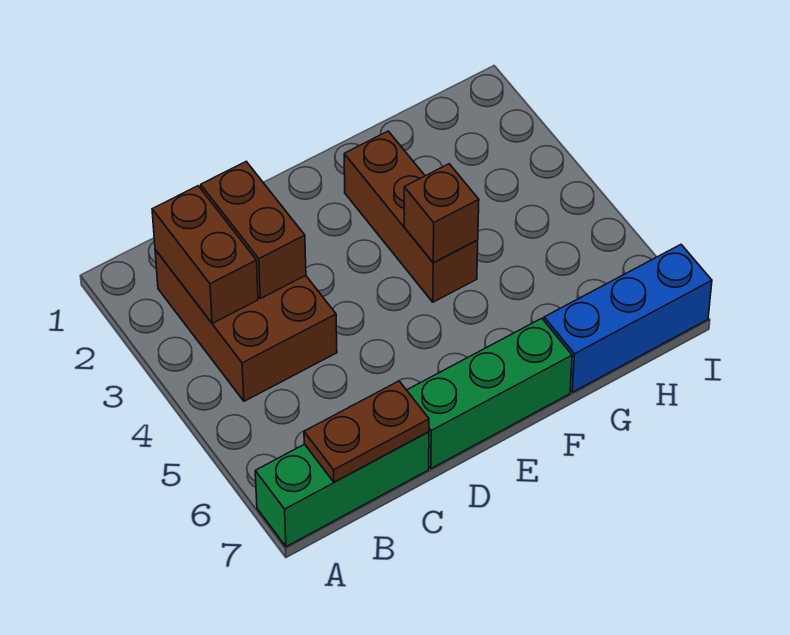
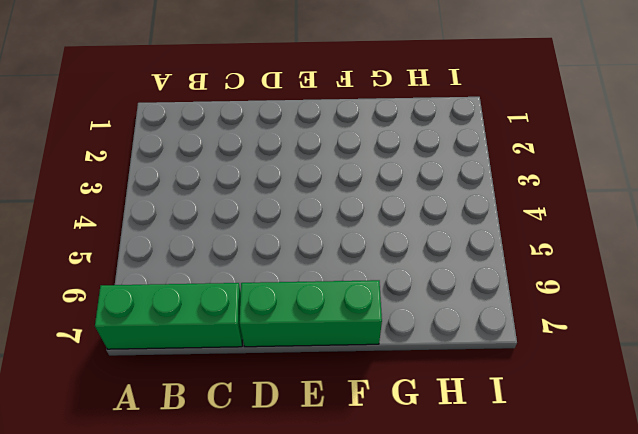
none -> brown 2x3 brick [155,250,337,401]
none -> brown 1x3 brick [344,131,478,302]

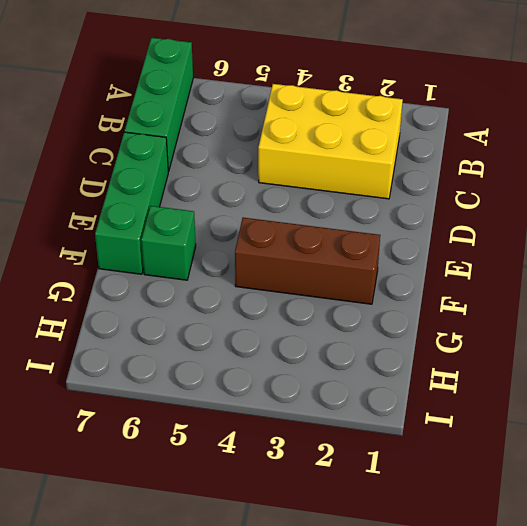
yellow 2x3 brick [258,84,403,199] -> brown 2x3 brick [155,250,337,401]
green 1x1 brick [141,206,196,280] -> none
none -> blue 1x3 brick [544,245,712,392]
none -> brown 1x2 brick [152,186,258,323]

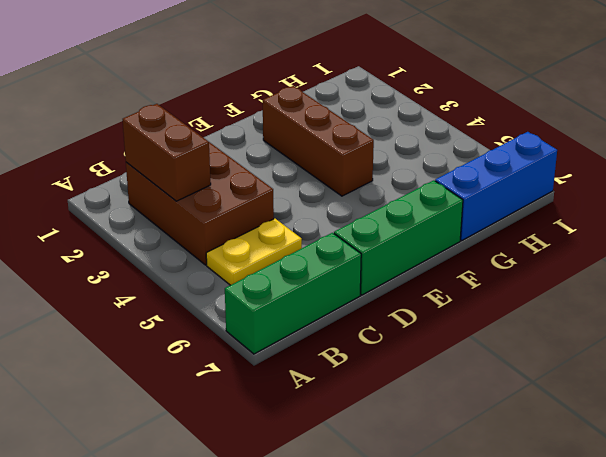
yellow 1x2 plate [206,219,302,285] -> none
none -> brown 1x2 plate [304,381,429,482]
none -> brown 1x2 brick [201,162,306,299]

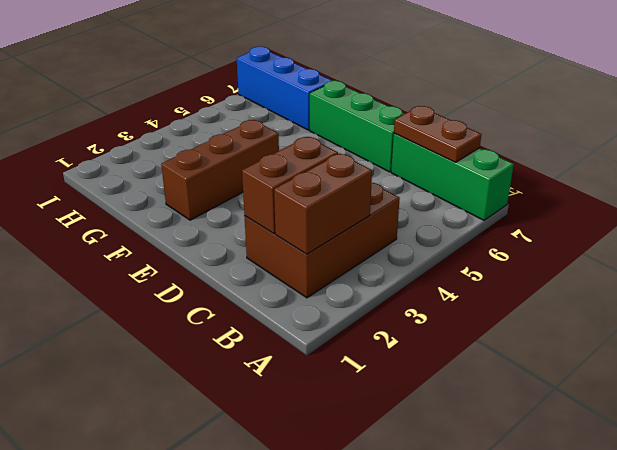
none -> brown 1x1 brick [404,164,479,263]

